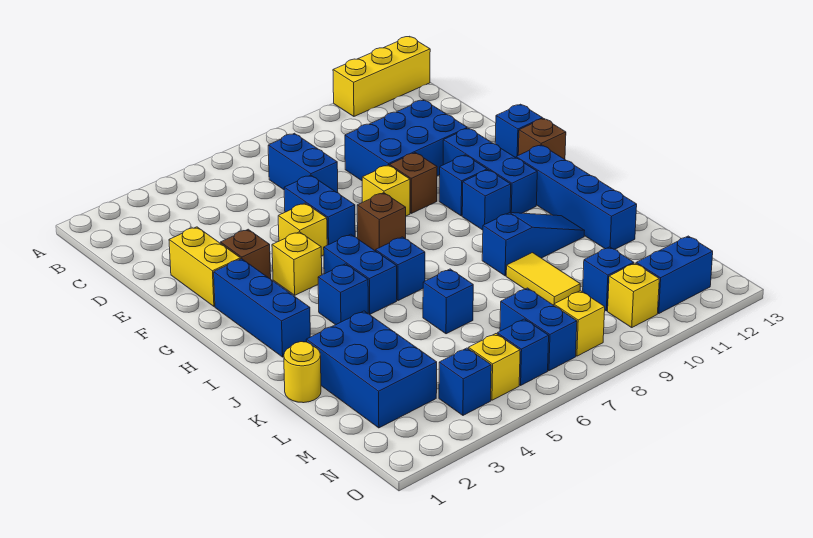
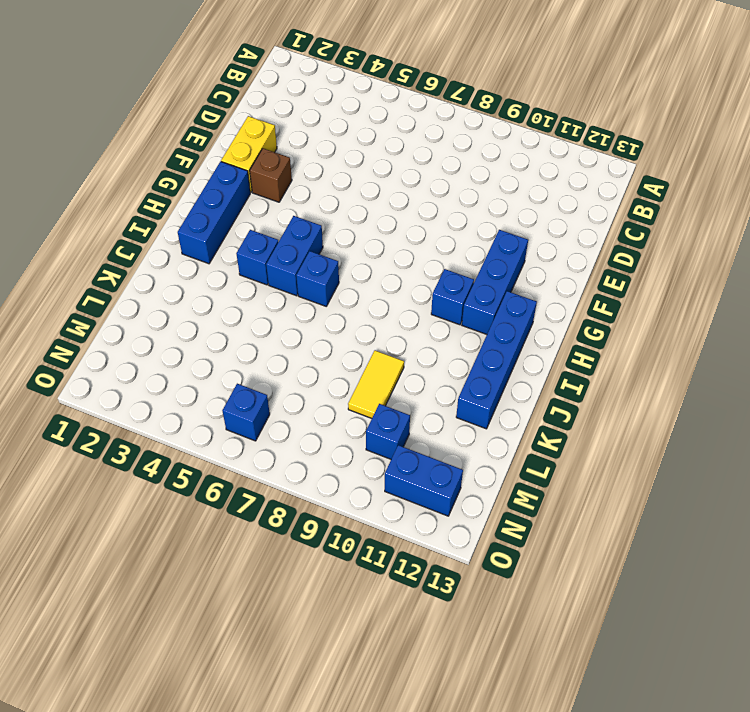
none -> yellow 1x3 brick [333,36,430,116]
none -> blue 1x2 brick [268,133,338,193]
none -> blue 2x3 brick [345,100,467,181]
none -> blue 1x2 brick [284,175,355,245]

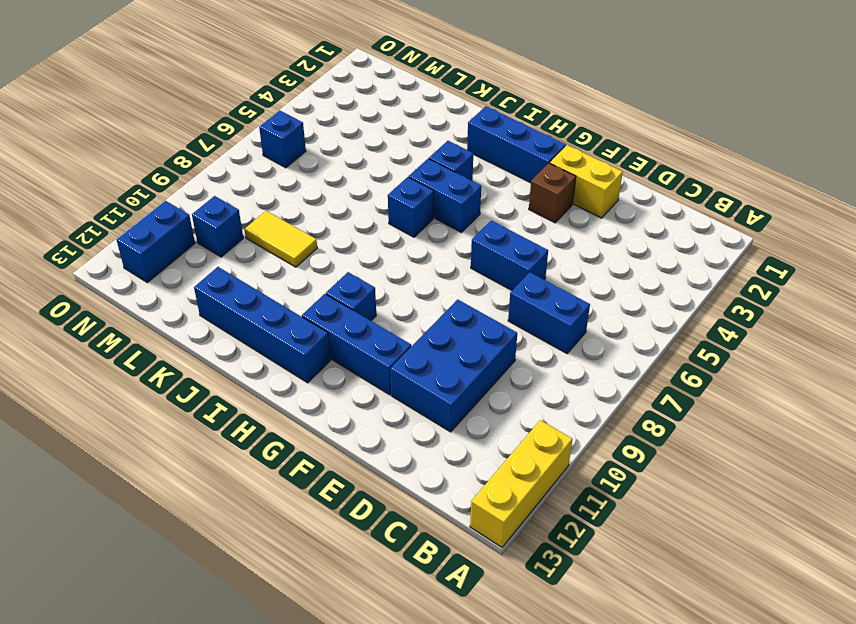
none -> yellow 1x1 brick [278,203,327,256]
none -> yellow 1x1 brick [362,165,410,216]
none -> brown 1x1 brick [390,153,437,213]
none -> blue 1x1 brick [495,104,543,158]

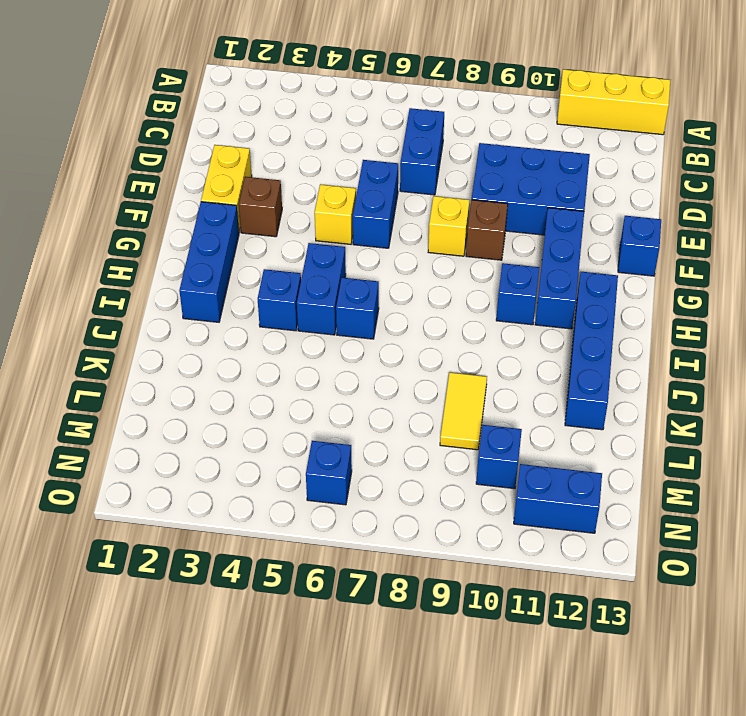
none -> yellow 1x1 brick [272,232,322,295]
none -> brown 1x1 brick [357,193,406,251]
none -> blue 1x1 brick [439,155,487,216]
none -> brown 1x1 brick [518,118,566,159]

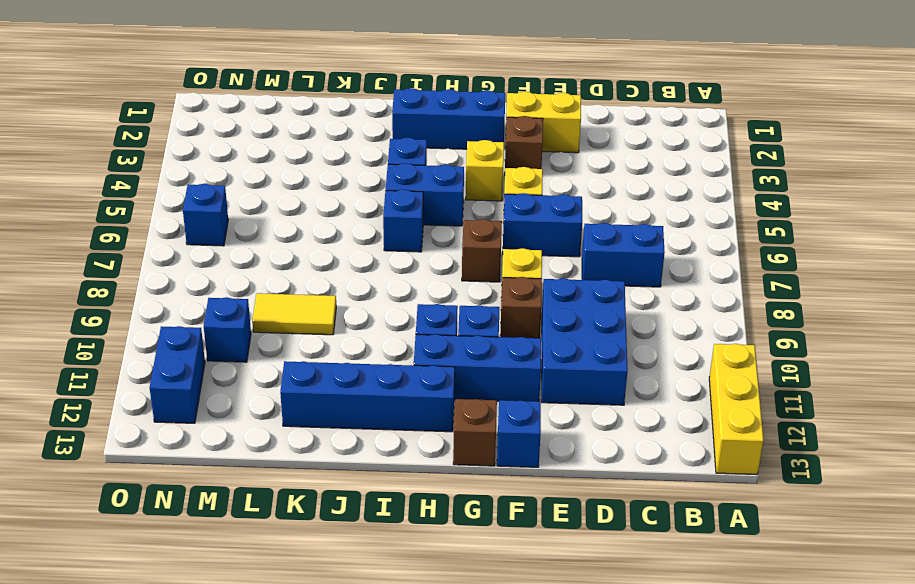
none -> blue 1x3 slope [482,213,585,276]
none -> yellow 1x1 round brick [284,342,321,403]
none -> blue 2x3 brick [306,311,437,428]
none -> blue 1x1 brick [423,269,473,334]

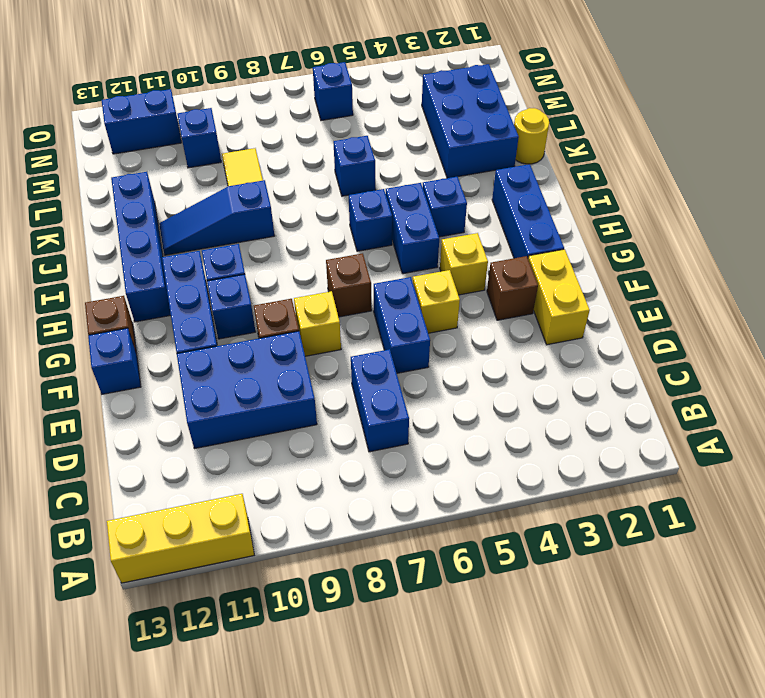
none -> blue 1x2 brick [500,288,577,371]
none -> blue 1x1 brick [439,348,491,415]
none -> yellow 1x1 brick [469,334,520,400]
none -> yellow 1x1 brick [554,291,605,356]

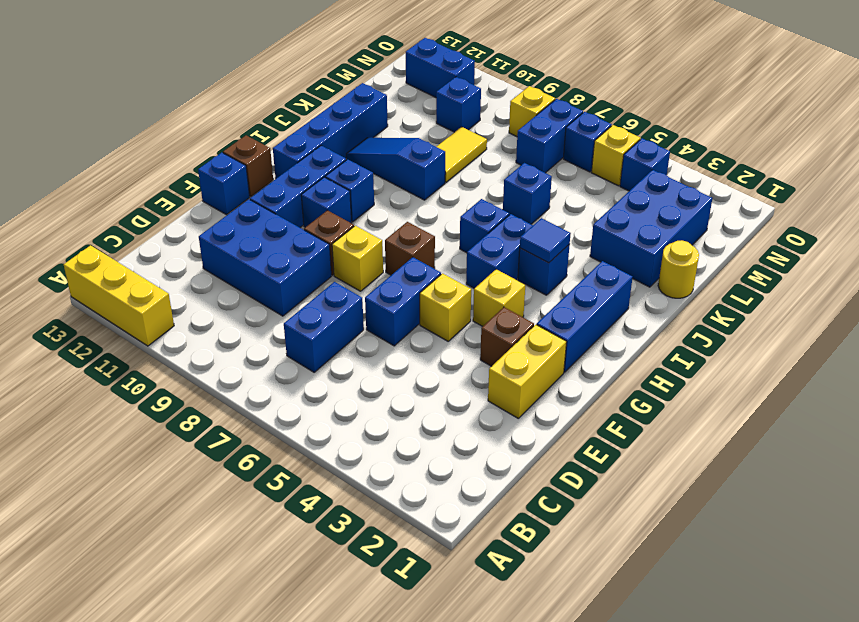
blue 1x1 tile [520,218,571,263] -> none
none -> yellow 1x1 brick [608,263,659,327]

